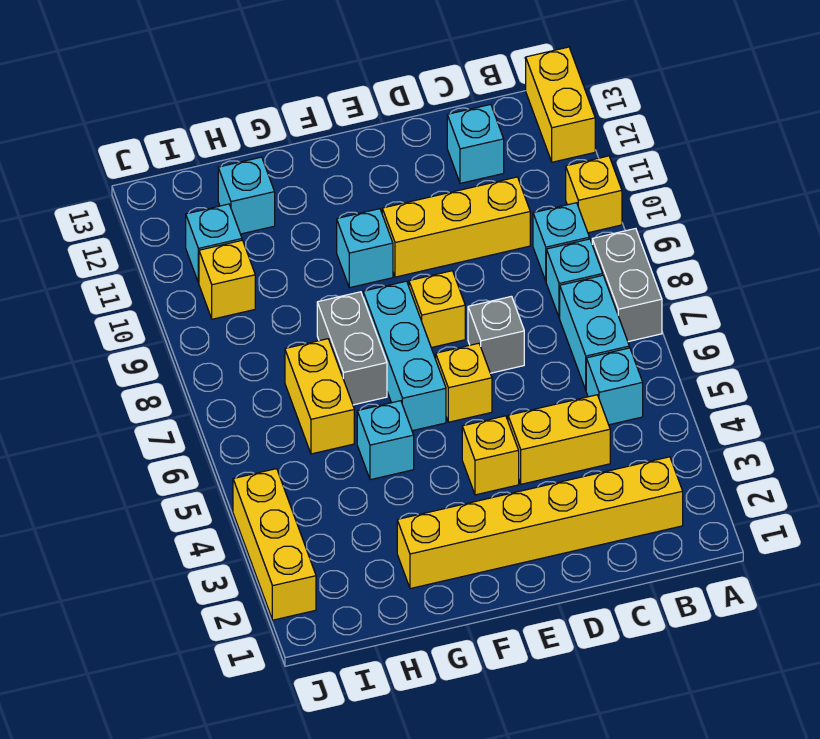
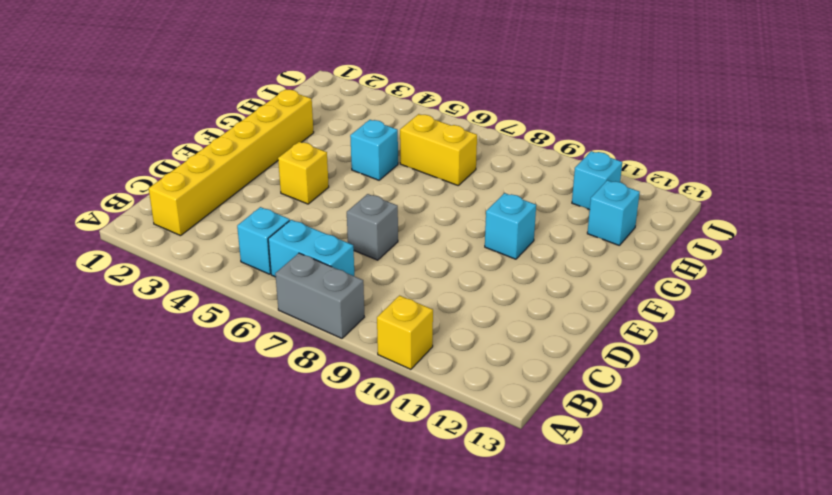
none -> yellow 1x2 brick [526,47,595,162]
none -> cyan 1x1 brick [546,239,603,318]
none -> cyan 1x1 brick [533,203,589,281]

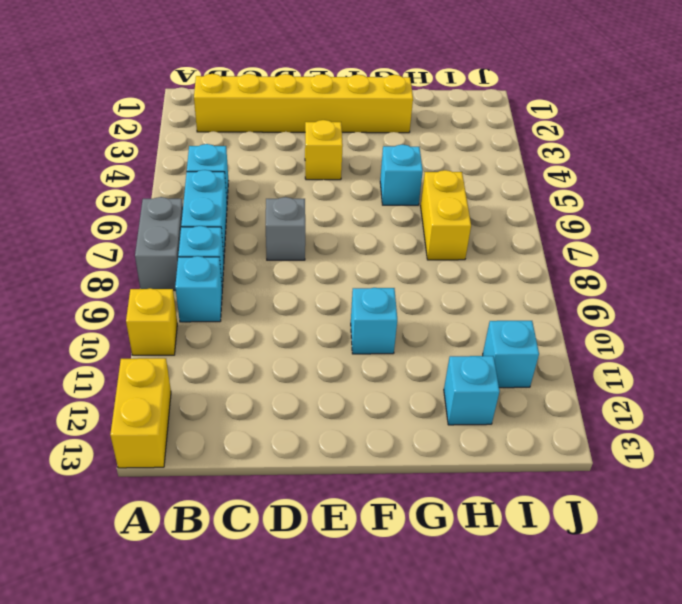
none -> yellow 1x2 brick [508,395,610,484]
none -> yellow 1x3 brick [382,177,530,277]
none -> cyan 1x1 brick [447,104,504,183]

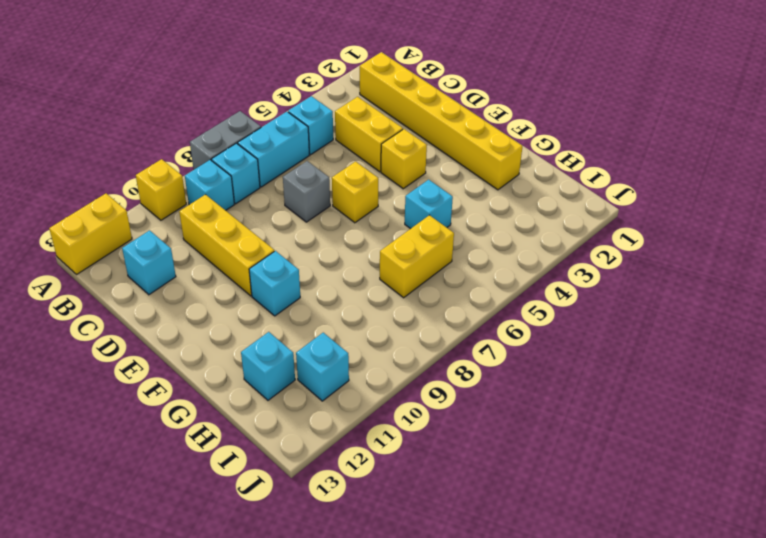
none -> yellow 1x1 brick [409,271,465,348]
none -> cyan 1x3 brick [363,281,446,431]
none -> grey 1x2 brick [317,292,387,405]

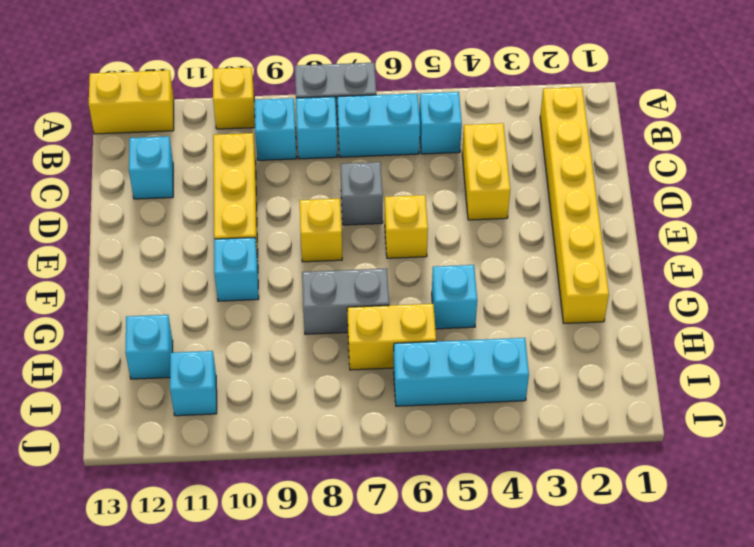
cyan 1x3 brick [394,338,529,406] -> cyan 1x3 brick moved to [363,281,446,431]
none -> yellow 1x1 brick [462,416,519,495]
none -> yellow 1x1 brick [199,240,255,319]
none -> yellow 1x3 brick [233,469,316,620]

